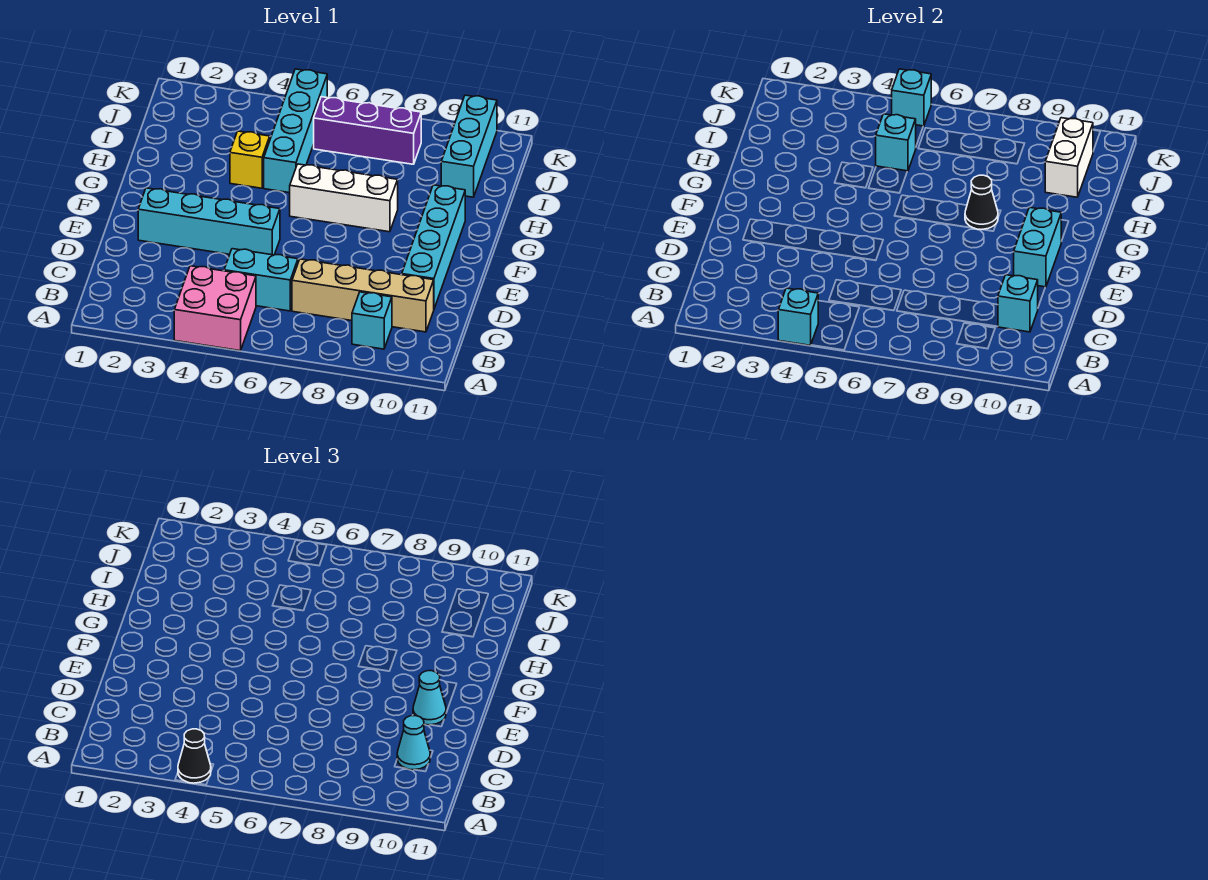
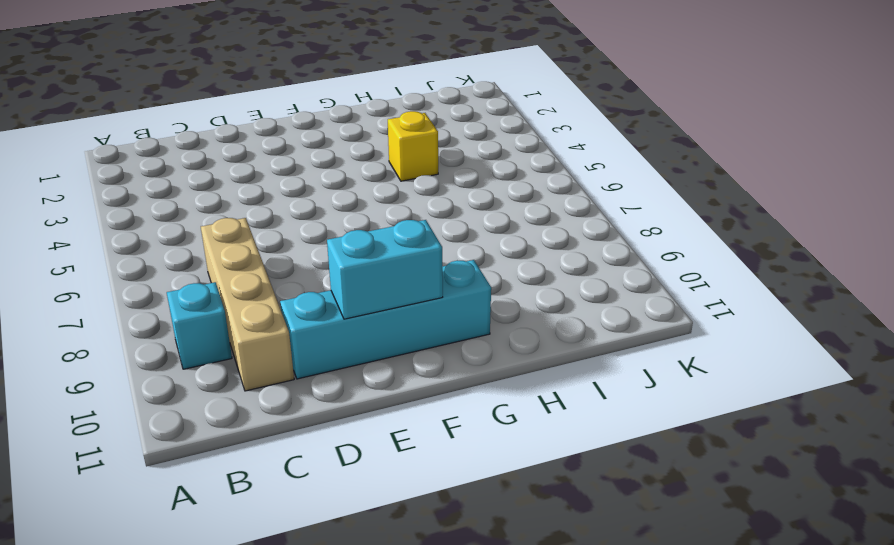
none -> pink 2x2 brick [174,266,256,351]
none -> cyan 1x2 brick [224,249,298,311]
none -> cyan 1x4 brick [138,188,280,255]

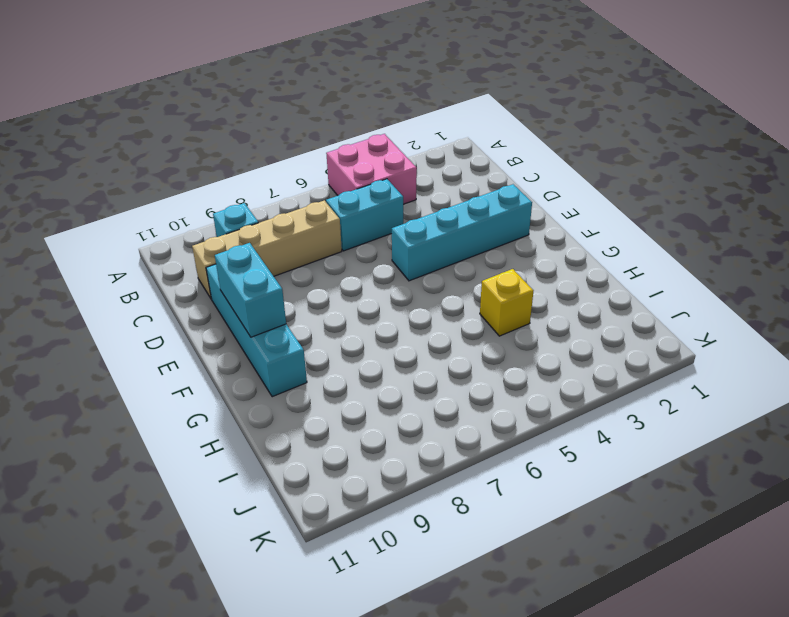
none -> white 1x3 brick [290,164,398,232]
none -> cyan 1x4 brick [264,69,327,193]
none -> cyan 1x3 brick [441,95,497,197]

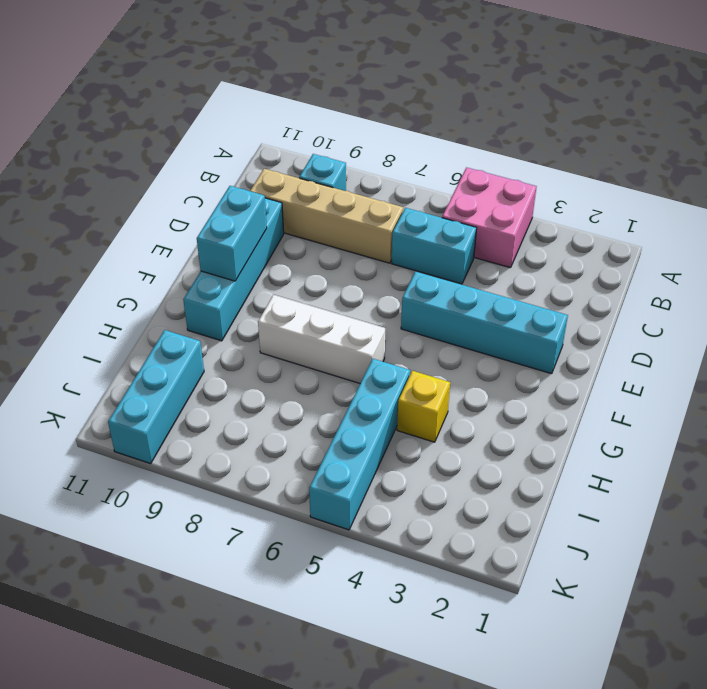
none -> purple 1x3 brick [314,97,421,164]
none -> cyan 1x1 brick [778,288,818,345]
none -> cyan 1x1 brick [998,275,1038,332]

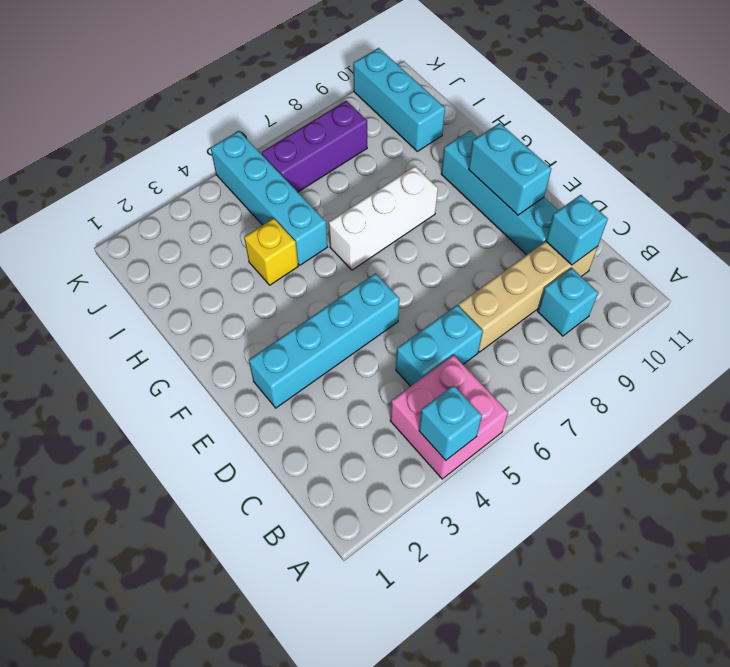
none -> black 1x1 cone [965,175,998,230]
none -> cyan 1x1 brick [876,114,916,171]
none -> white 1x2 brick [1045,118,1093,197]

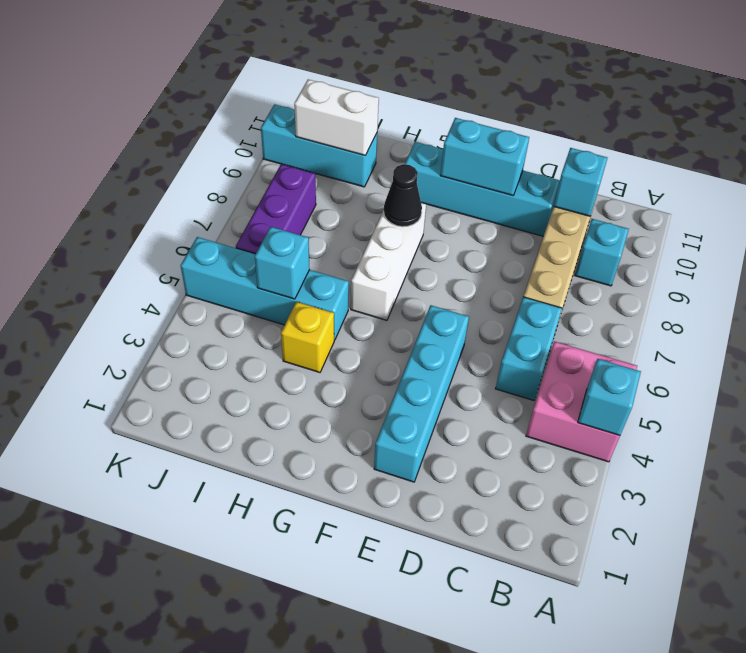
none -> cyan 1x1 brick [892,69,931,126]
none -> black 1x1 cone [178,729,211,783]
none -> cyan 1x1 cone [397,716,430,770]

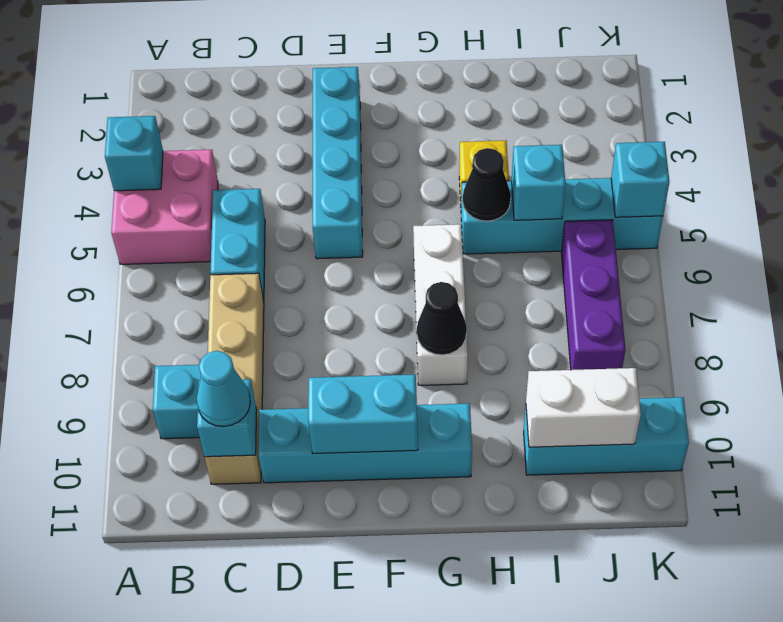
black 1x1 cone [463,148,511,221] -> black 1x1 cone moved to [178,729,211,783]
none -> cyan 1x1 cone [413,671,446,725]

